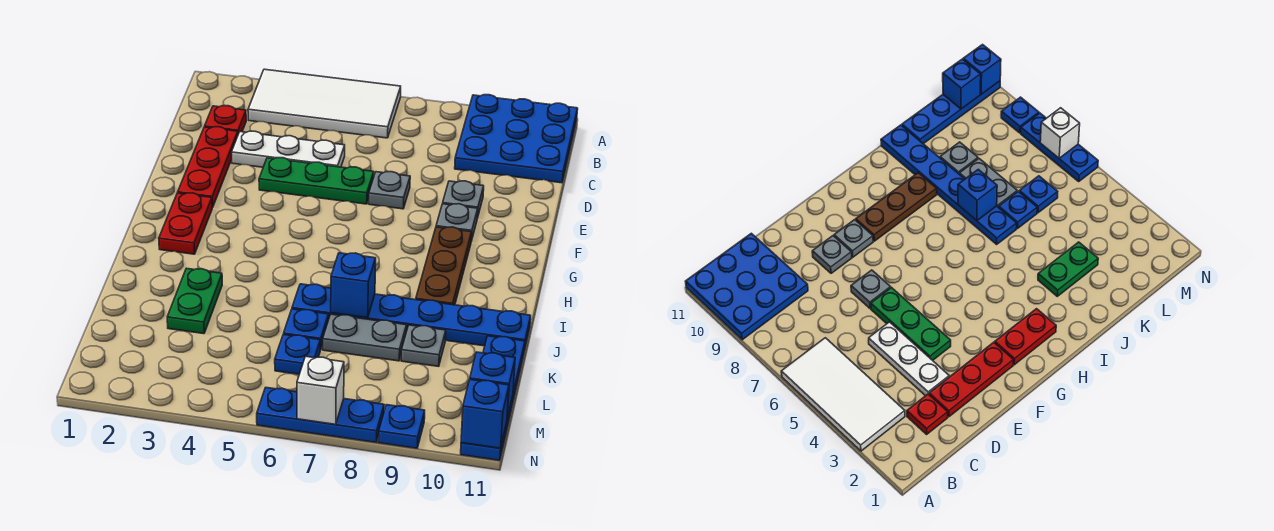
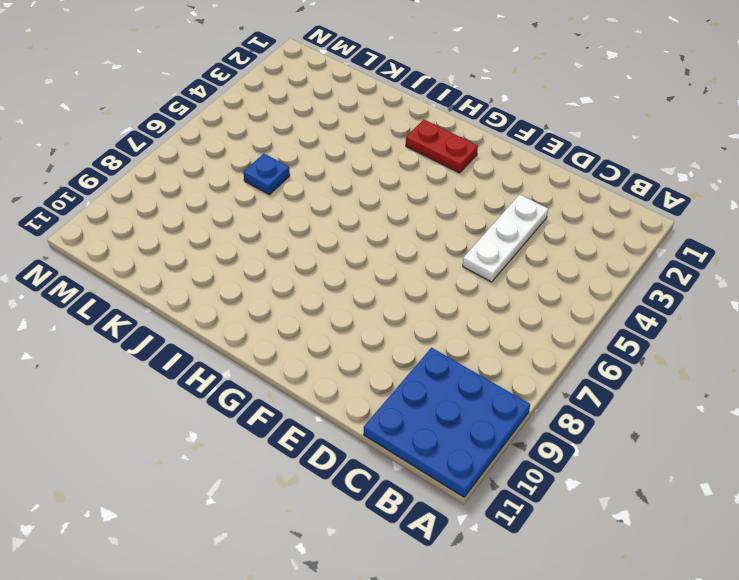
none -> white 2x4 tile [248,69,401,138]
none -> red 1x1 plate [205,106,246,134]
none -> red 1x3 plate [178,127,238,207]

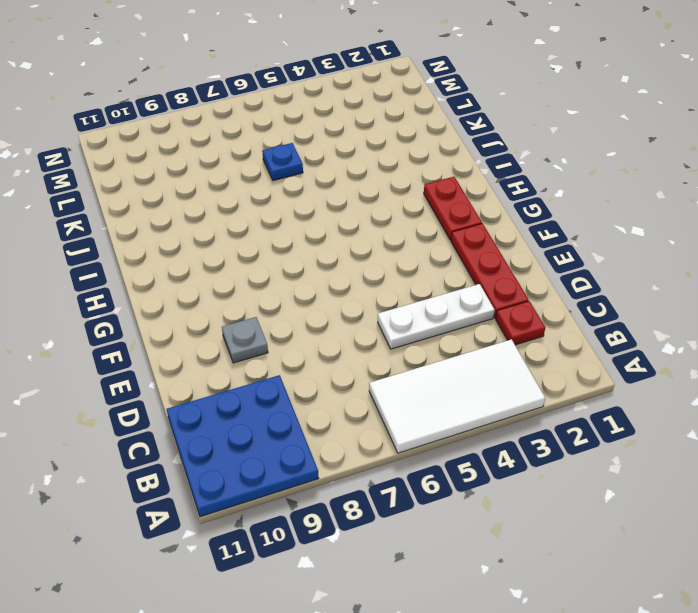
none -> green 1x3 plate [259,158,374,204]
none -> grey 1x1 plate [369,172,410,209]
none -> grey 1x1 plate [436,204,478,241]

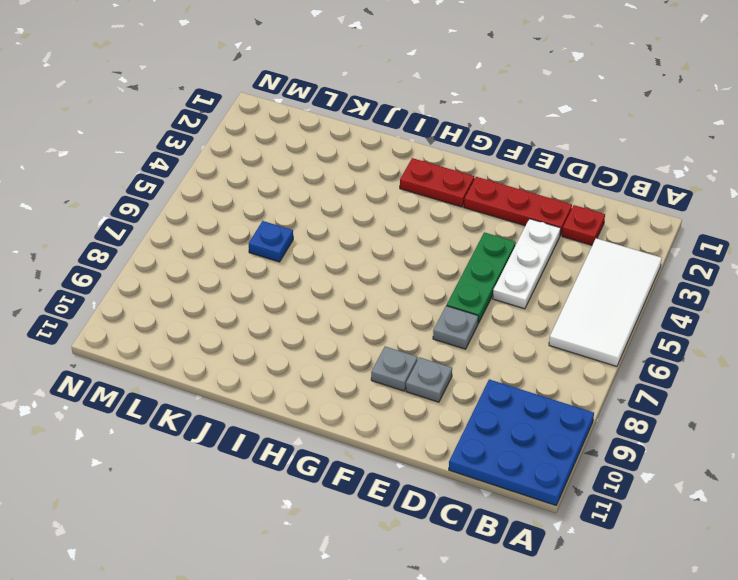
none -> brown 1x3 plate [416,227,472,305]
none -> green 1x2 plate [167,268,222,334]
none -> blue 1x6 plate [292,284,531,351]

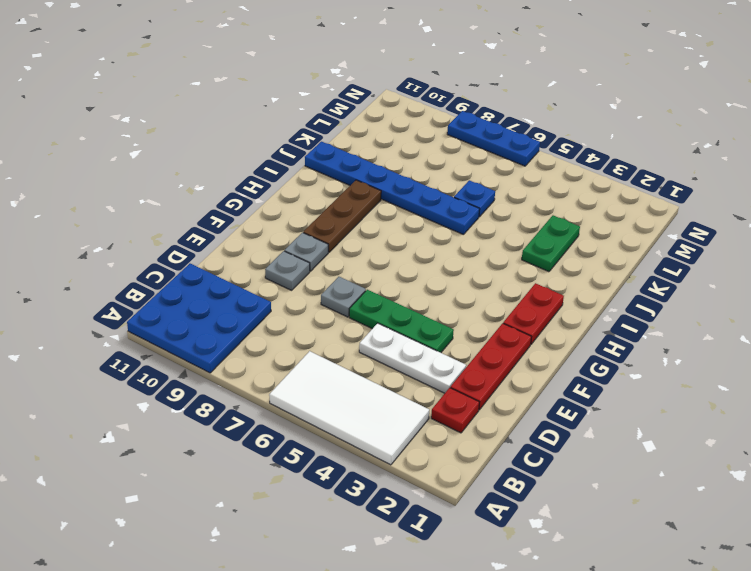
none -> grey 1x2 plate [323,314,407,361]
none -> grey 1x1 plate [401,325,446,366]
none -> blue 1x4 plate [461,336,525,460]

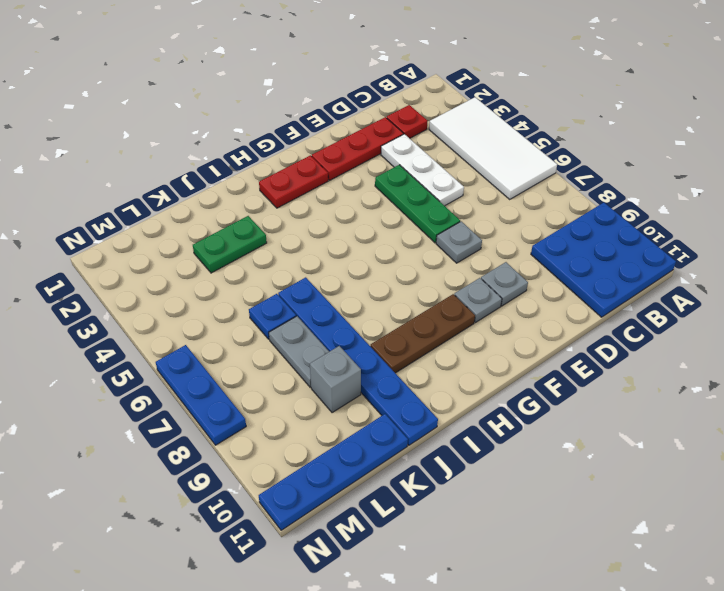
grey 1x1 brick [310,346,361,413] -> grey 1x1 plate [401,325,446,366]
none -> blue 1x1 plate [275,334,320,374]
none -> blue 1x1 plate [378,405,425,448]
none -> blue 1x1 brick [331,253,376,318]

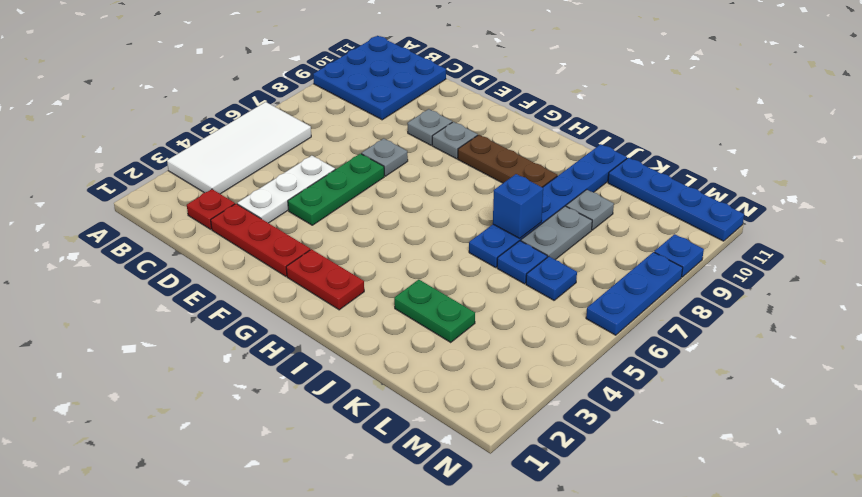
none -> blue 1x1 brick [470,352,515,418]
none -> white 1x1 brick [297,356,344,424]
none -> blue 1x1 brick [461,379,509,448]

